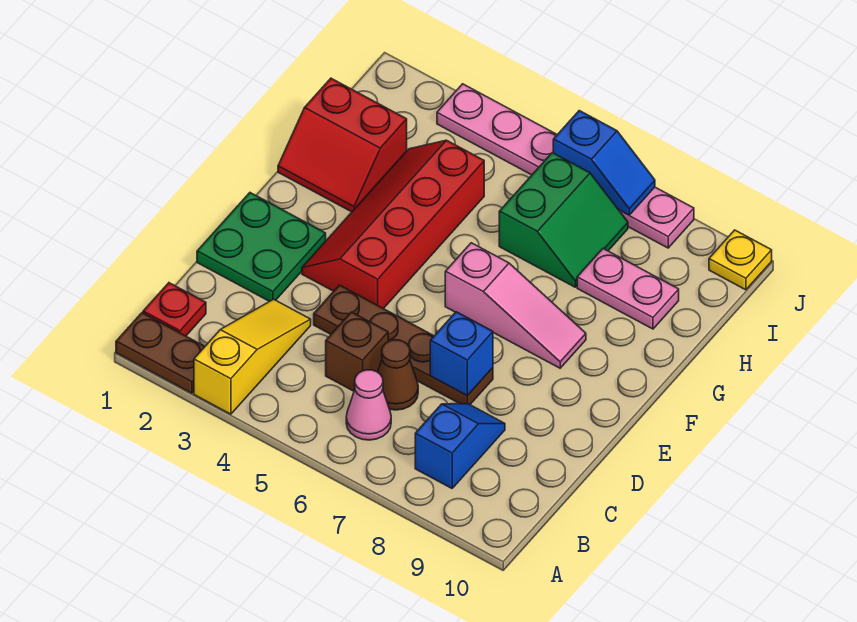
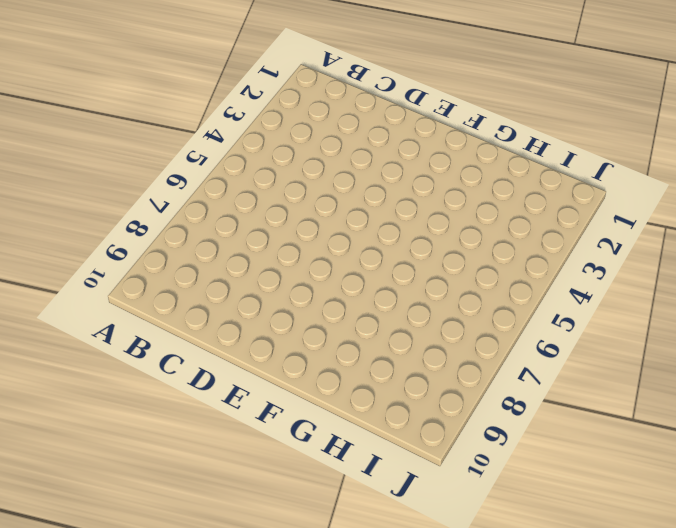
none -> brown 1x2 plate [116,313,205,393]
none -> yellow 1x3 slope [194,299,311,414]
none -> red 1x1 plate [143,283,206,336]

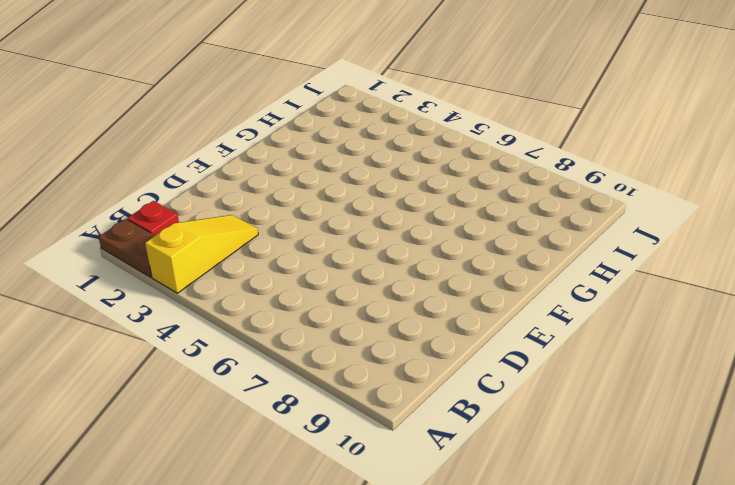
none -> pink 1x1 cone [346,370,391,440]
none -> blue 1x2 slope [415,404,505,488]
none -> brown 1x1 brick [326,312,388,391]

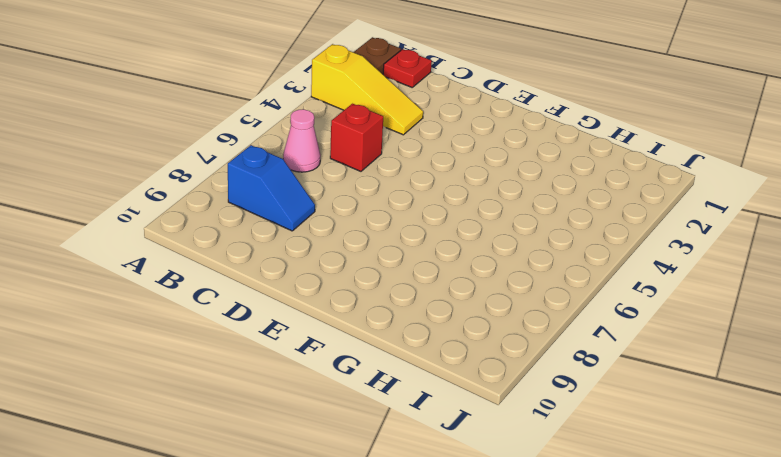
red 1x1 brick [330,104,383,171] -> brown 1x1 brick [326,312,388,391]
none -> brown 1x1 cone [378,340,418,410]
none -> green 2x2 plate [197,193,326,301]
none -> brown 1x4 plate [314,285,493,404]

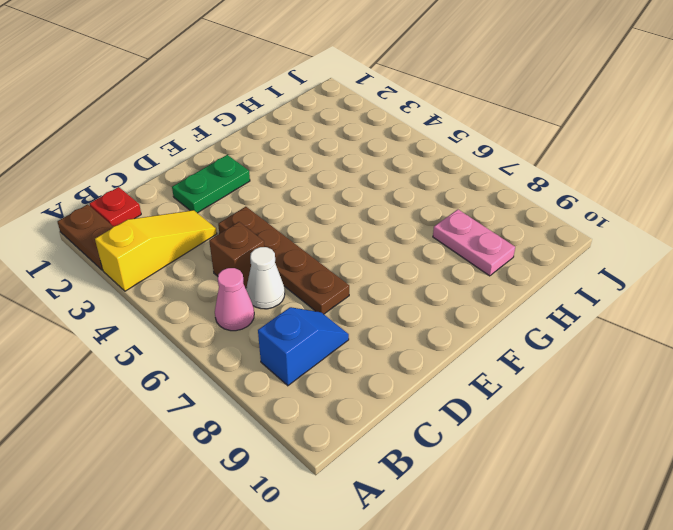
white 1x1 cone [246,247,285,309] -> brown 1x1 cone [378,340,418,410]
green 1x2 plate [172,155,250,213] -> green 2x2 plate [197,193,326,301]
none -> red 2x4 slope [302,140,484,309]
none -> pink 1x3 slope [445,243,586,368]
none -> red 2x2 slope [278,78,407,212]

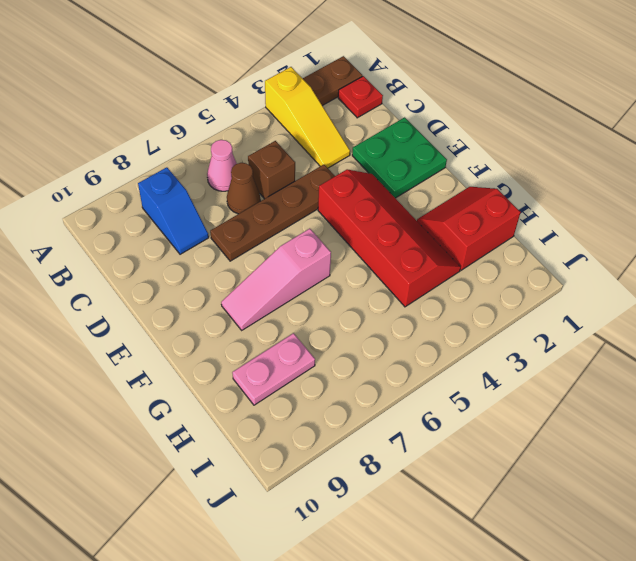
none -> green 2x2 slope [499,153,628,287]
none -> pink 1x6 plate [437,84,694,248]
none -> yellow 1x1 plate [709,230,772,290]

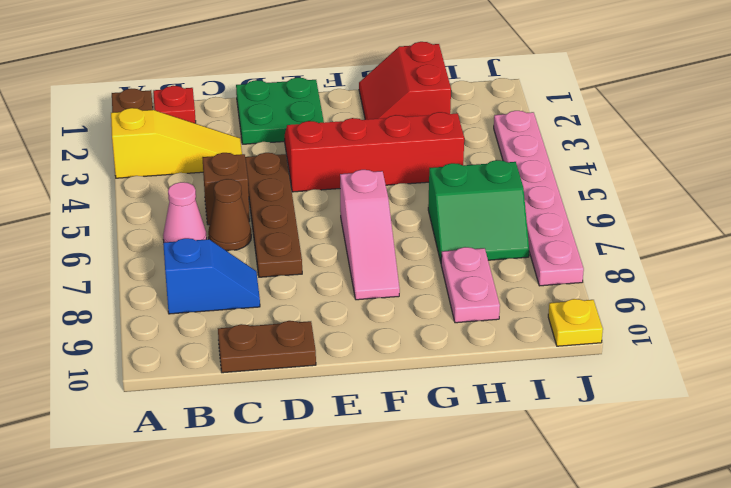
brown 1x2 plate [218,321,316,373] -> none
none -> blue 1x1 brick [430,312,493,396]
none -> blue 1x2 slope [553,111,655,215]

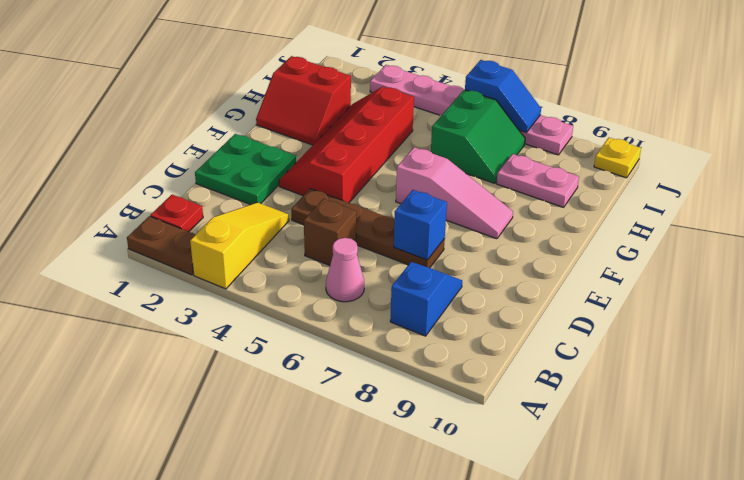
none -> brown 1x1 cone [378,340,418,410]

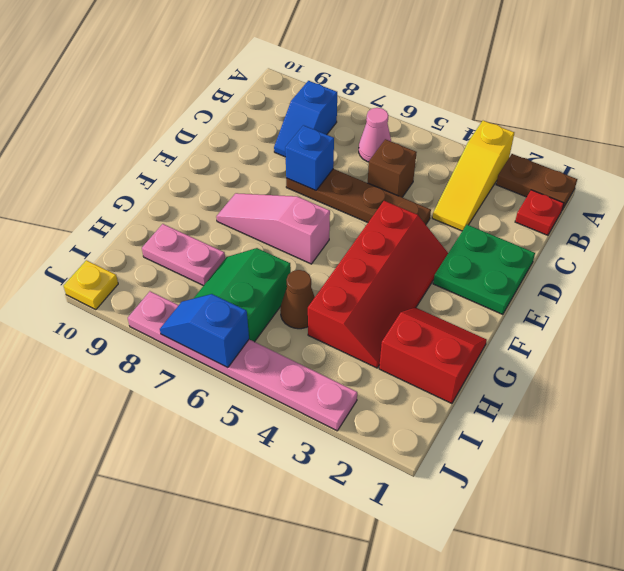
brown 1x1 cone [280,270,315,329] -> brown 1x1 cone moved to [378,340,418,410]

